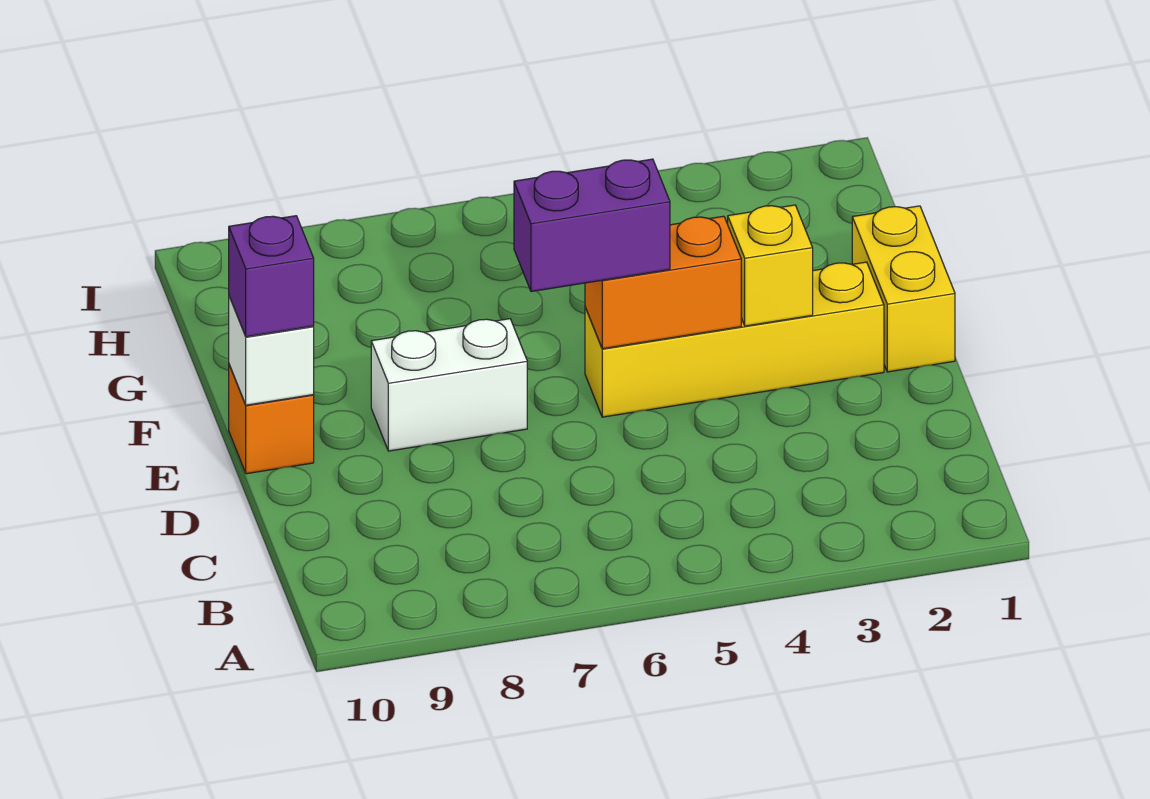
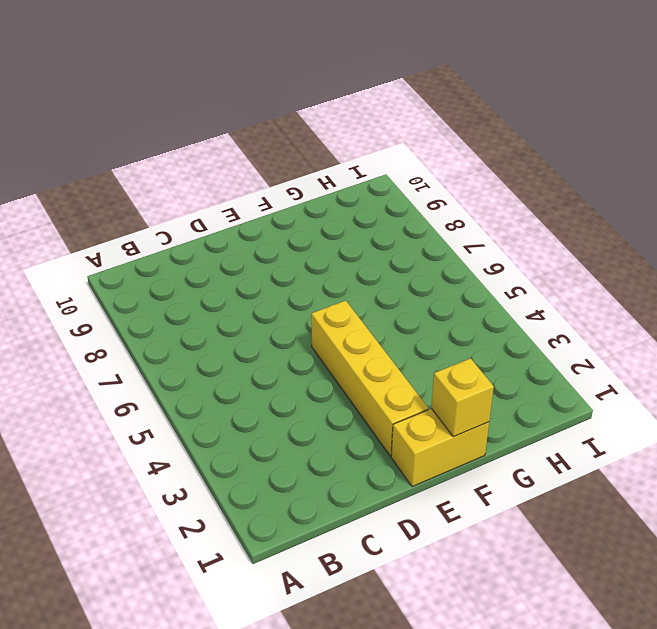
yellow 1x1 brick [431,358,494,437] -> yellow 1x1 brick moved to [728,205,813,326]
none -> white 1x2 brick [371,319,527,451]
none -> orange 1x1 brick [229,365,314,474]

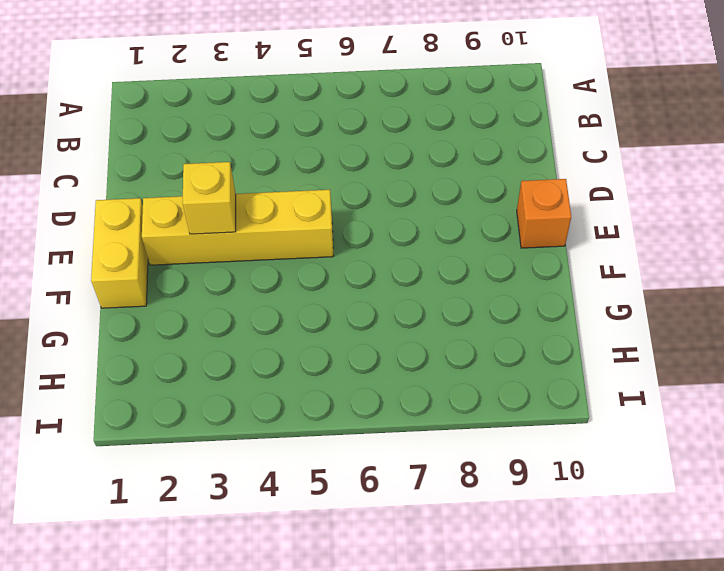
none -> white 1x2 brick [371,319,527,451]
none -> orange 1x2 brick [585,216,741,349]

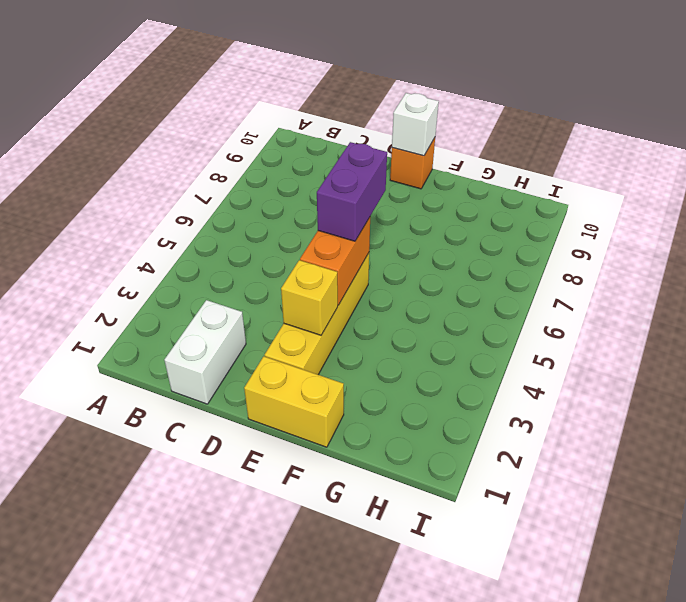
white 1x2 brick [164,300,246,404] -> white 1x2 brick moved to [371,319,527,451]
none -> purple 1x1 brick [229,216,314,337]

